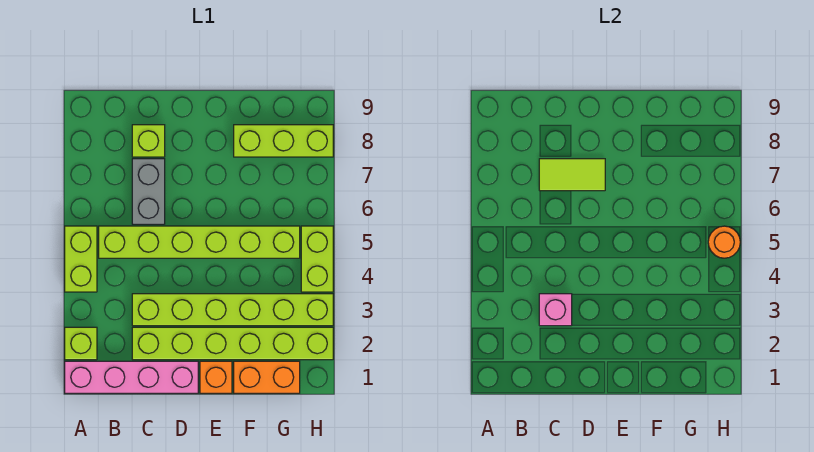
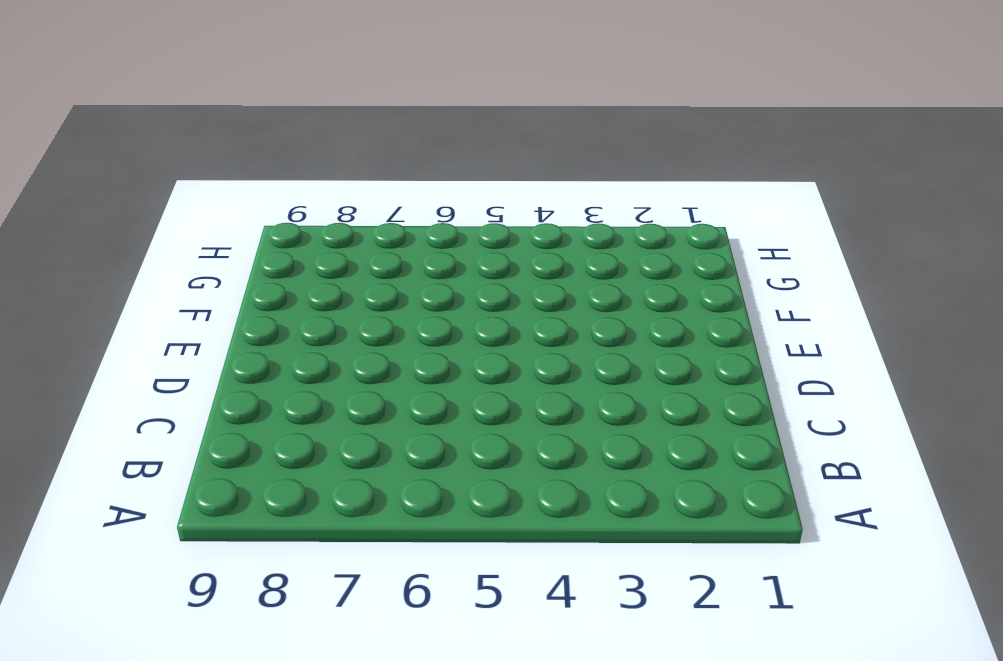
none -> pink 1x4 brick [65,361,198,393]
none -> lime 1x1 brick [65,327,97,360]
none -> lime 1x2 brick [65,226,97,292]

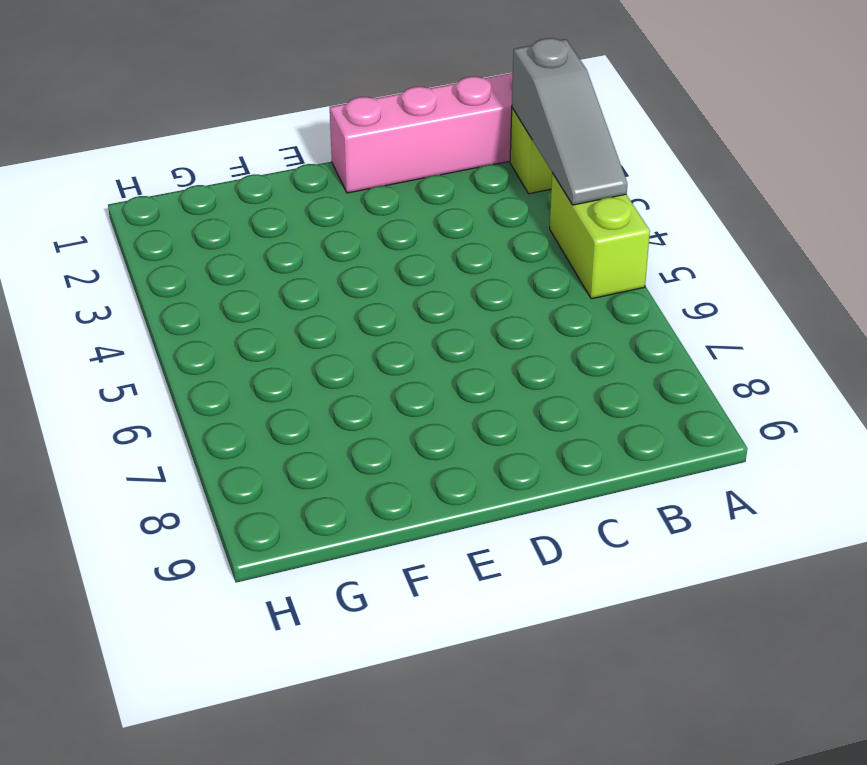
grey 1x3 slope [512,38,627,205] -> none
none -> lime 1x6 brick [99,226,300,258]
none -> lime 1x6 brick [132,327,333,360]
none -> lime 1x6 brick [132,294,333,326]

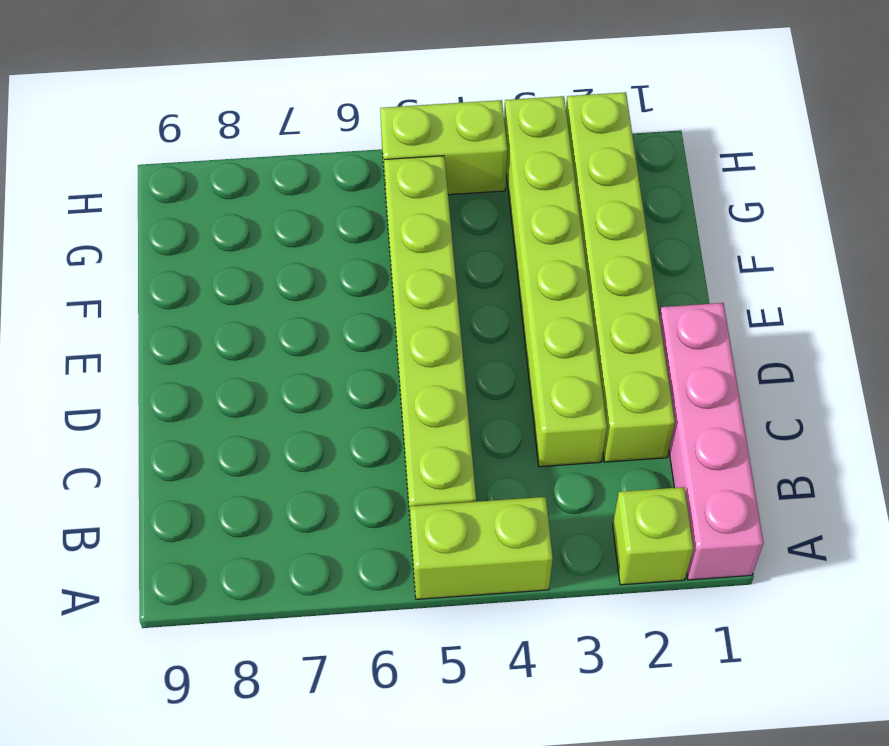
none -> grey 1x2 brick [132,159,165,224]
none -> lime 1x1 brick [132,125,165,157]
none -> orange 1x1 brick [200,361,232,393]

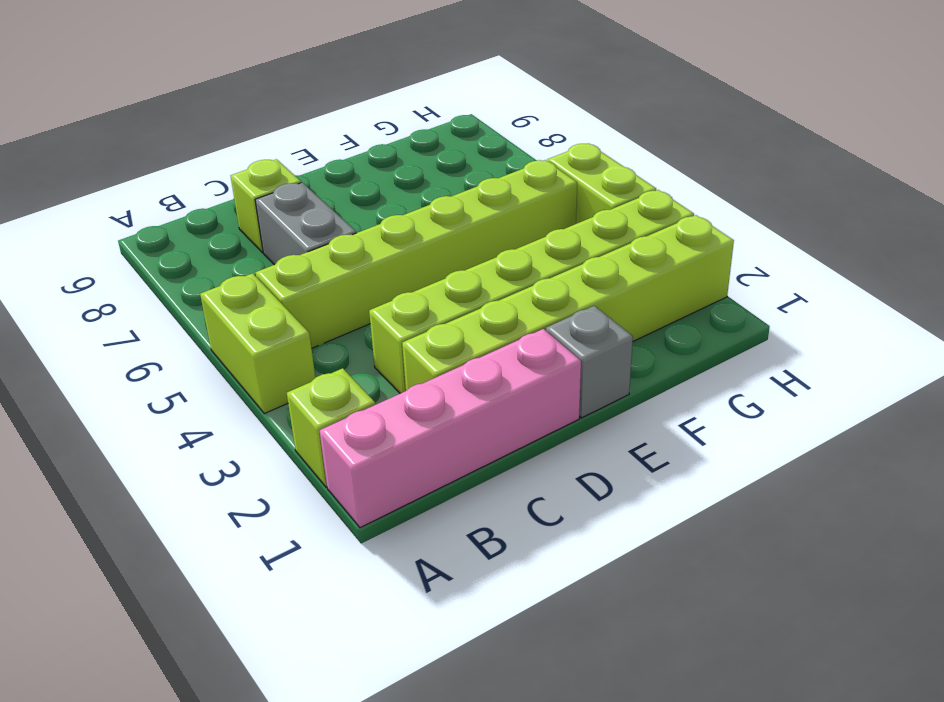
grey 1x1 brick [546,306,633,418] -> orange 1x1 brick [200,361,232,393]
none -> orange 1x2 brick [234,361,300,393]
none -> lime 1x3 brick [234,125,333,157]
none -> pink 1x1 brick [539,294,572,326]

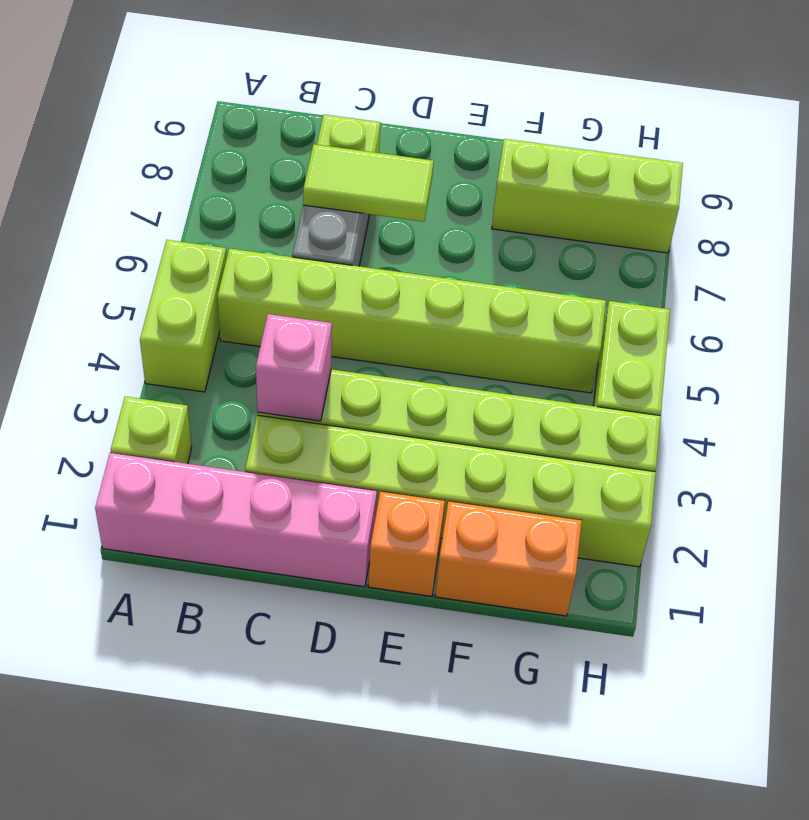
none -> orange 1x1 round brick [708,226,740,258]

